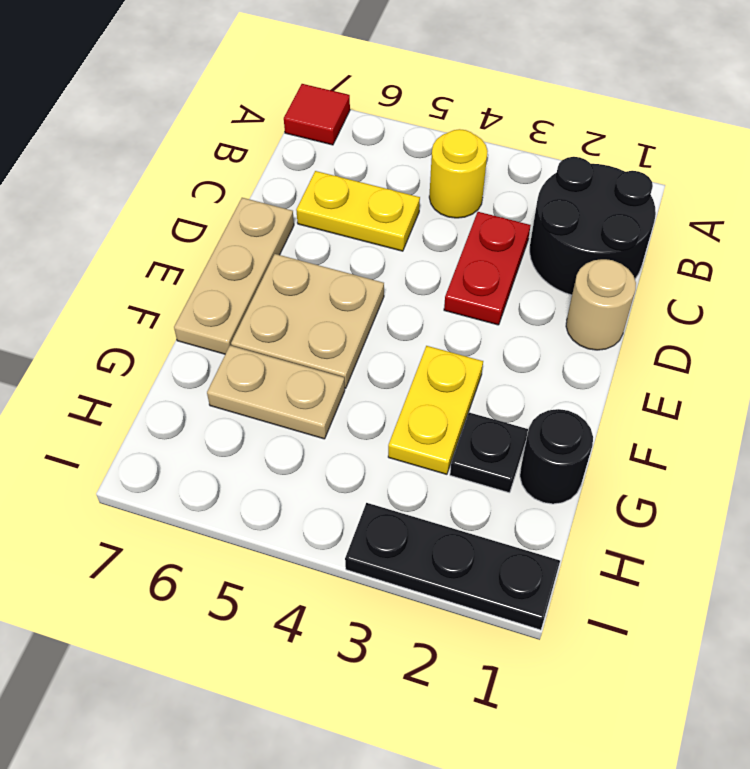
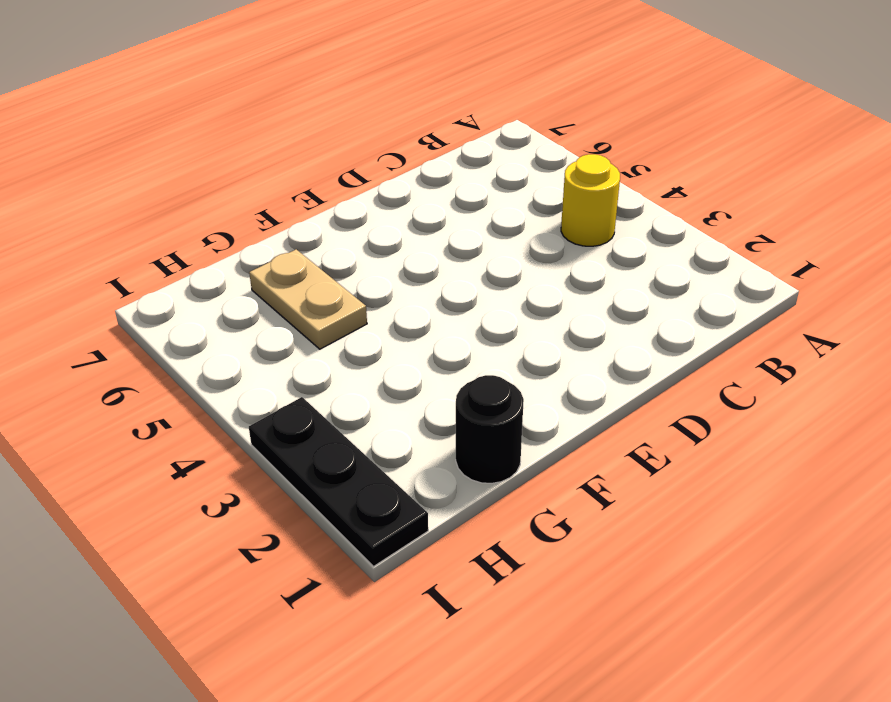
none -> red 1x1 tile [284,84,350,145]
none -> black 2x2 round brick [530,157,656,295]
none -> red 1x2 plate [444,212,531,325]

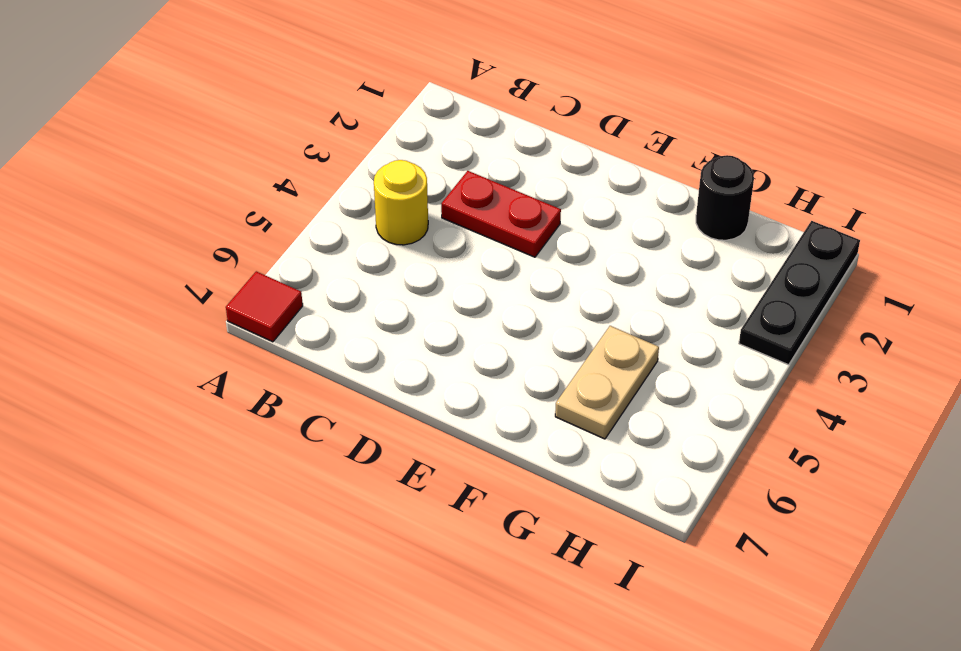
none -> black 2x2 round brick [530,157,656,295]
none -> yellow 1x2 plate [296,171,420,251]
none -> tan 1x1 round brick [566,259,636,350]

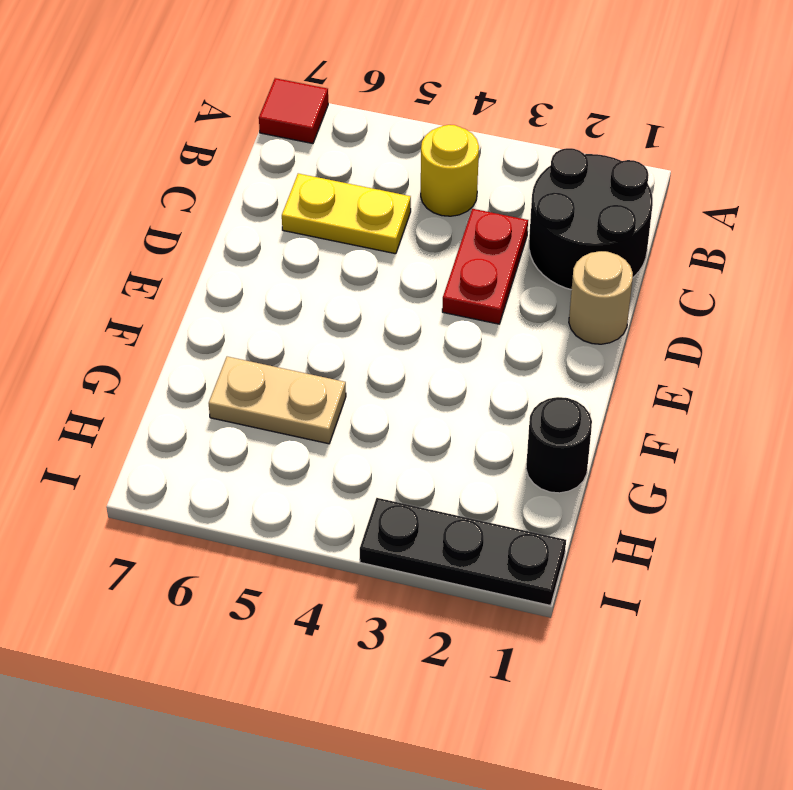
none -> tan 1x3 plate [174,198,294,354]
none -> tan 2x2 plate [231,254,384,388]
none -> yellow 1x2 plate [388,346,483,474]

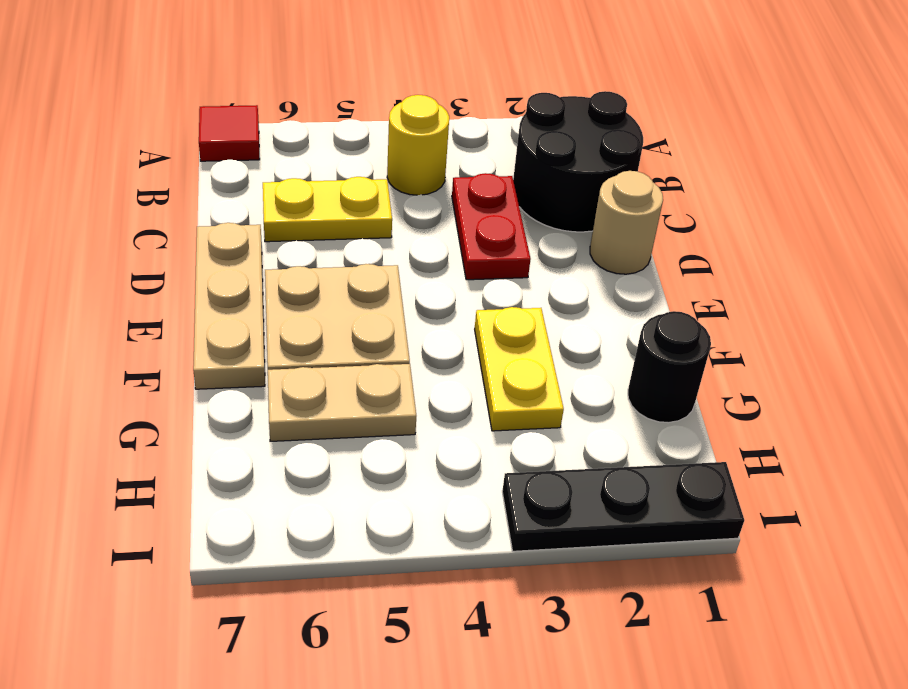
none -> black 1x1 plate [450,413,528,493]

